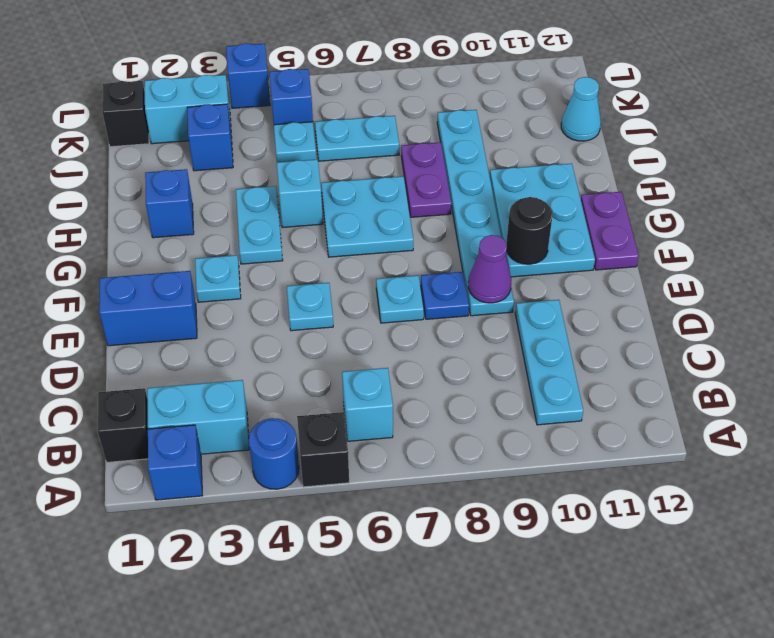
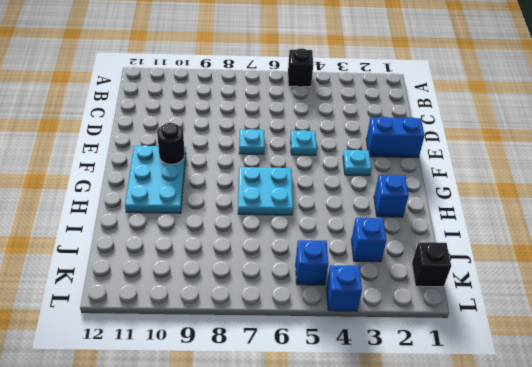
none -> blue 1x1 brick [148,425,202,500]
none -> blue 1x1 round brick [249,418,299,489]
none -> black 1x1 brick [98,388,148,462]
none -> cyan 1x2 brick [147,380,249,454]

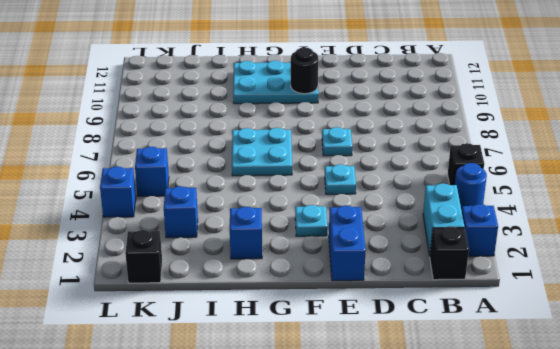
none -> cyan 1x1 brick [342,368,393,441]
none -> cyan 1x3 plate [515,300,583,425]
none -> blue 1x1 plate [421,272,469,319]
none -> cyan 1x6 plate [437,110,514,316]

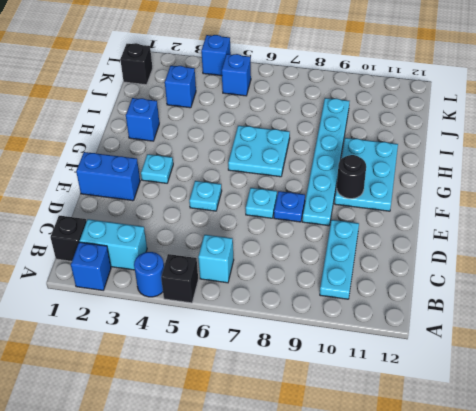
none -> purple 1x2 plate [581,192,639,270]
none -> cyan 1x2 plate [236,186,283,264]
none -> cyan 1x1 brick [277,159,323,228]
none -> purple 1x2 plate [401,142,451,217]

